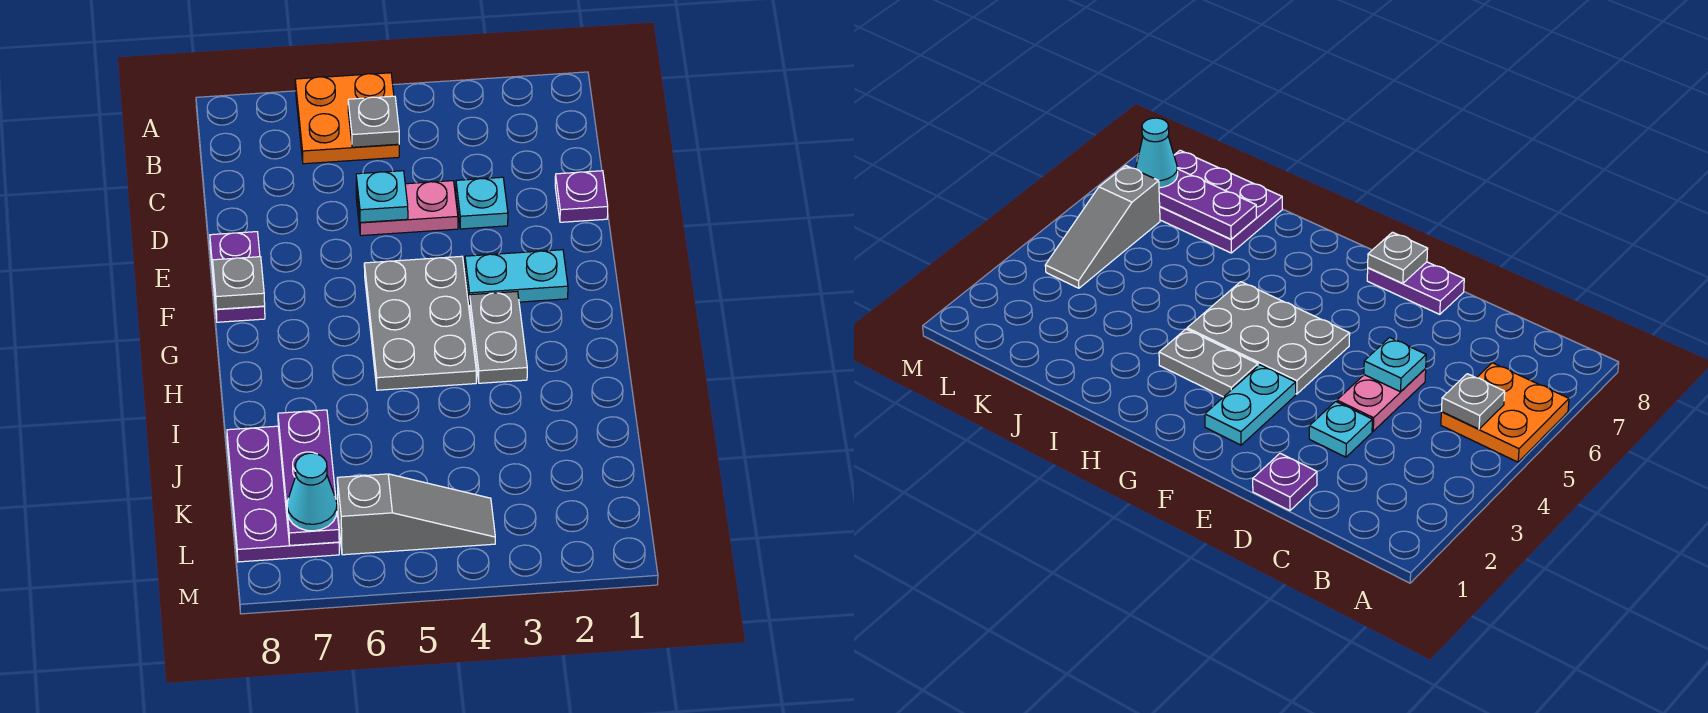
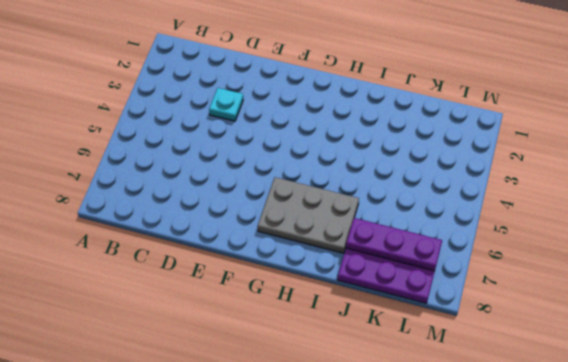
grey 2x3 plate [258,177,359,253] -> grey 2x3 plate moved to [364,256,476,390]
none -> orange 2x2 plate [295,73,399,164]
none -> purple 1x1 plate [555,171,608,222]
none -> pink 1x2 plate [356,181,458,236]

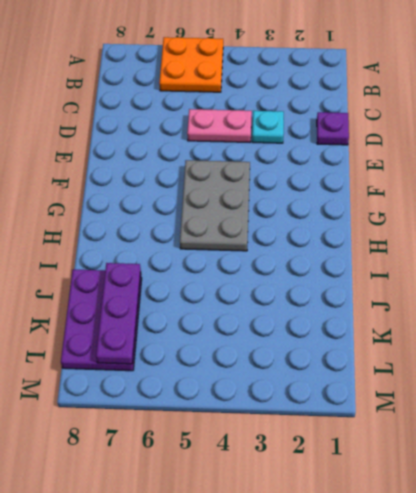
none -> purple 1x2 plate [210,232,265,322]
none -> cyan 1x2 plate [465,250,568,305]
none -> grey 1x2 plate [470,292,527,383]

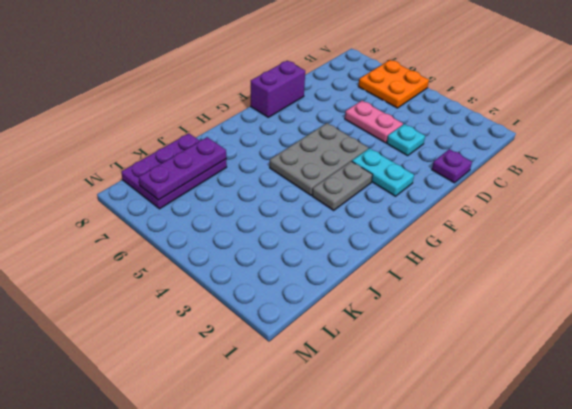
purple 1x2 brick [251,61,305,117] -> purple 1x2 plate [210,232,265,322]
none -> grey 1x3 slope [337,474,495,555]
none -> grey 1x1 plate [348,96,399,147]
none -> cyan 1x1 plate [356,171,408,223]

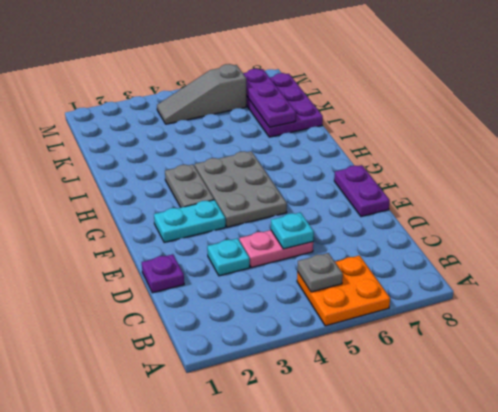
none -> grey 1x1 plate [213,257,265,309]
none -> cyan 1x1 cone [287,453,337,531]

